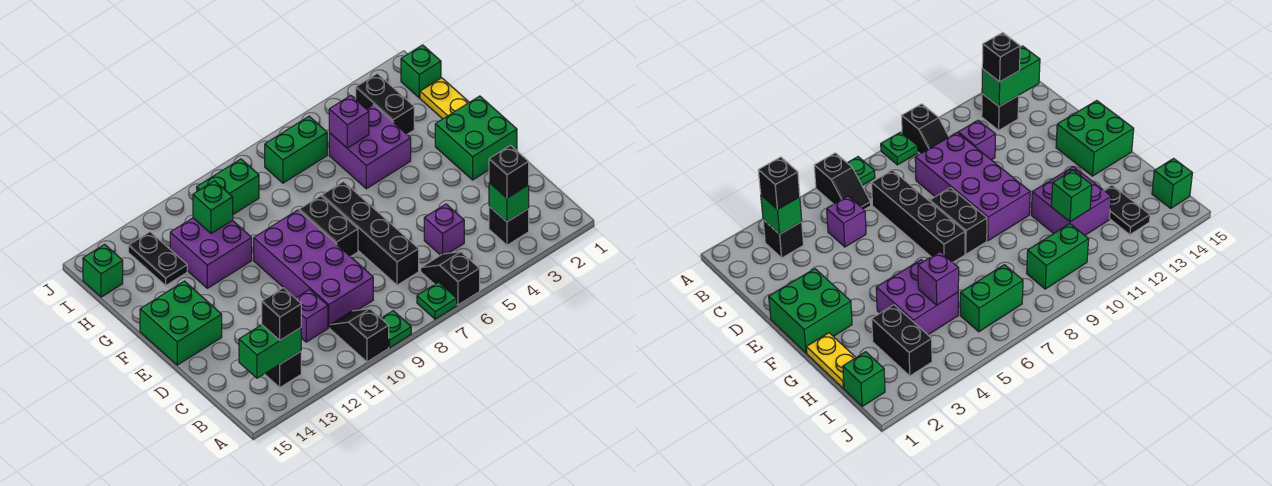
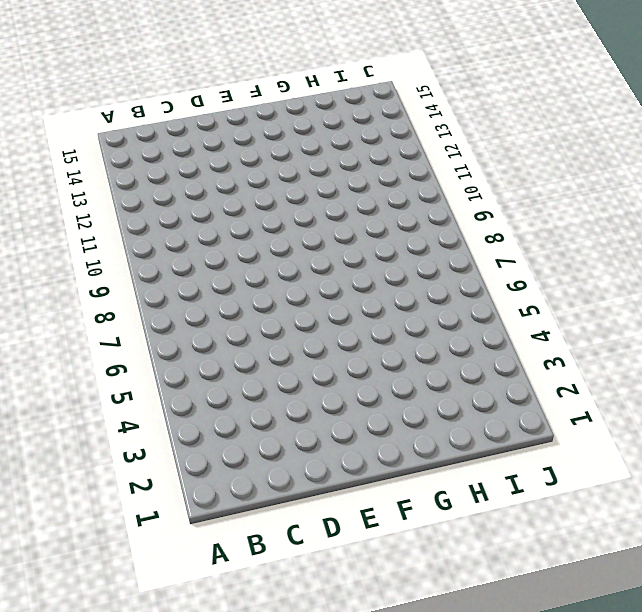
none -> black 1x2 slope [421,252,480,305]
none -> green 1x1 plate [417,282,457,319]
none -> green 1x1 plate [381,311,411,348]

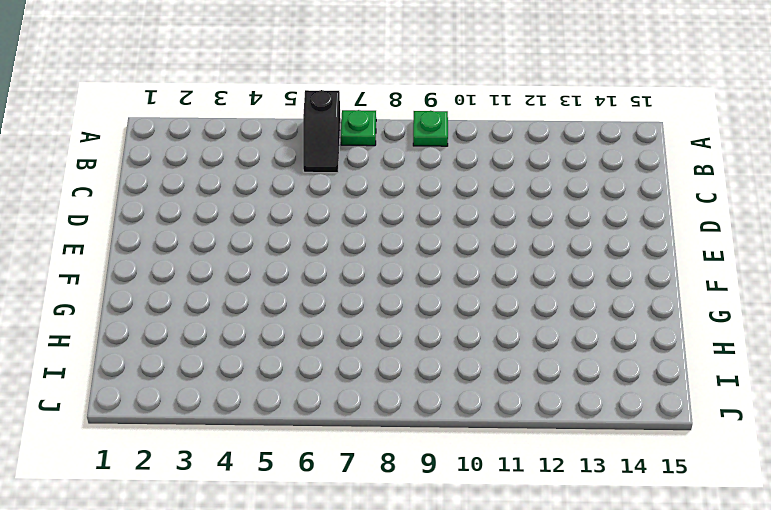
none -> black 1x2 slope [330,309,389,362]
none -> black 1x1 brick [489,206,529,245]
none -> black 1x1 brick [265,351,301,388]

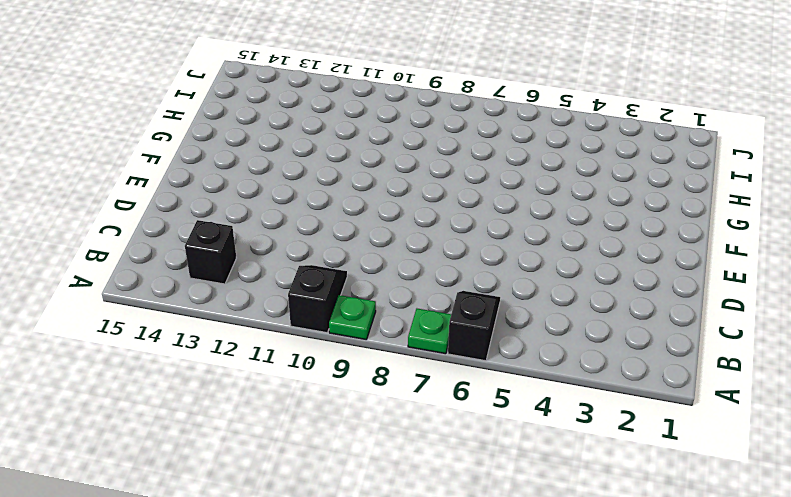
none -> black 1x1 brick [489,206,529,245]
none -> purple 1x1 brick [424,204,464,255]
none -> black 1x4 brick [322,182,419,285]

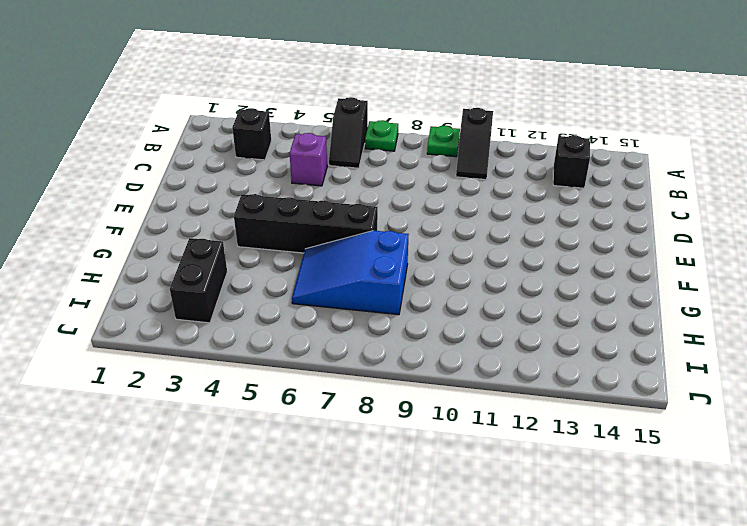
black 1x4 brick [234,194,378,253] -> black 1x4 brick turned to [322,182,419,285]
blue 2x3 slope [292,231,409,315] -> none
none -> purple 2x4 brick [254,210,373,328]
none -> purple 1x1 brick [296,289,328,342]
none -> green 2x2 brick [435,96,517,180]

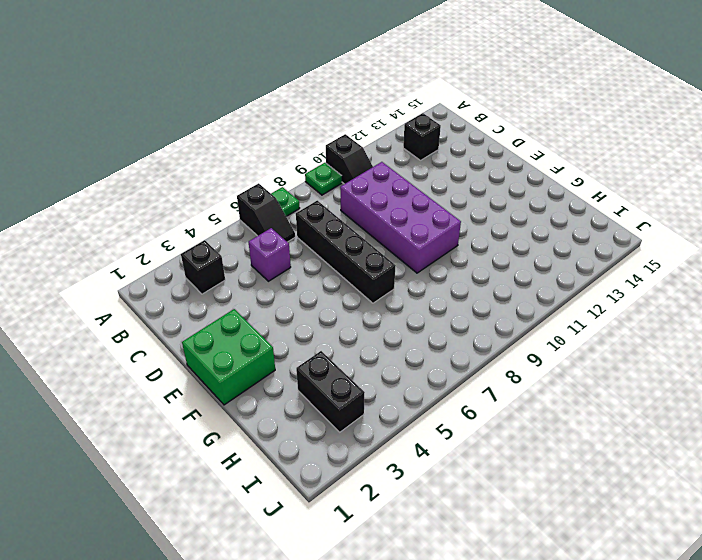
none -> purple 1x1 brick [296,289,328,342]
none -> black 1x2 brick [299,196,358,257]
none -> green 2x2 brick [140,281,222,365]

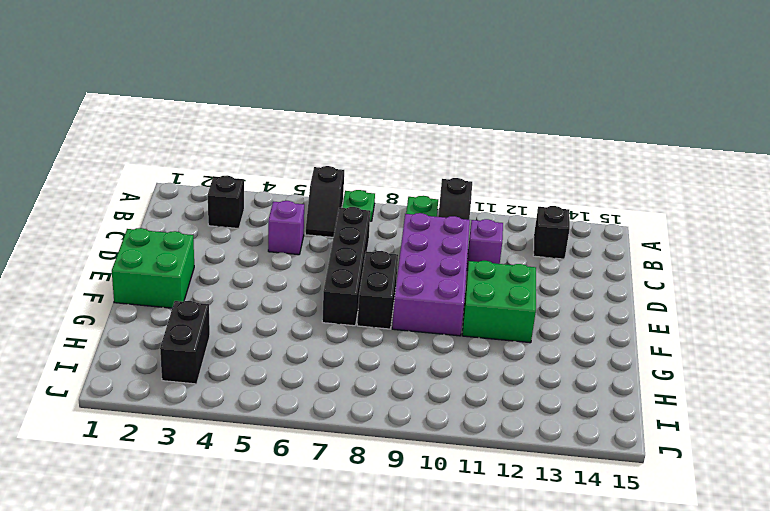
green 2x2 brick [462,261,536,343] -> green 2x2 brick moved to [140,281,222,365]
none -> yellow 1x2 plate [420,78,469,119]
none -> purple 2x2 brick [329,105,411,189]
none -> purple 2x2 brick [170,218,252,288]

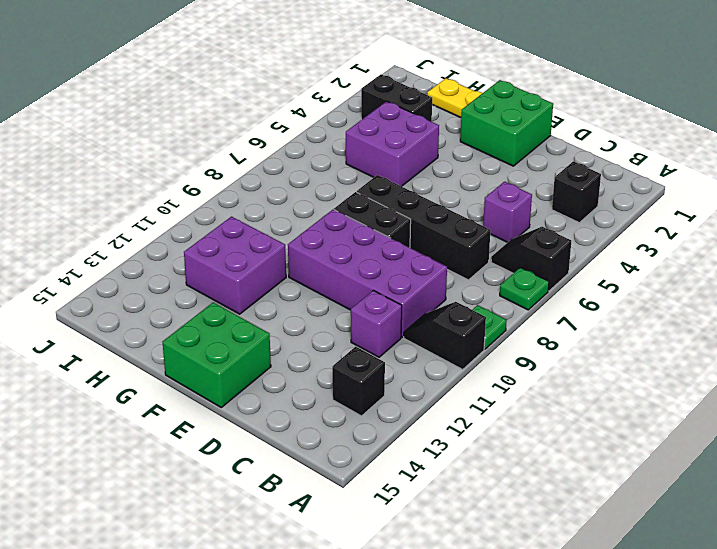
none -> black 1x2 plate [128,232,187,285]
none -> green 1x1 brick [401,45,441,98]
none -> green 1x2 brick [265,116,327,183]

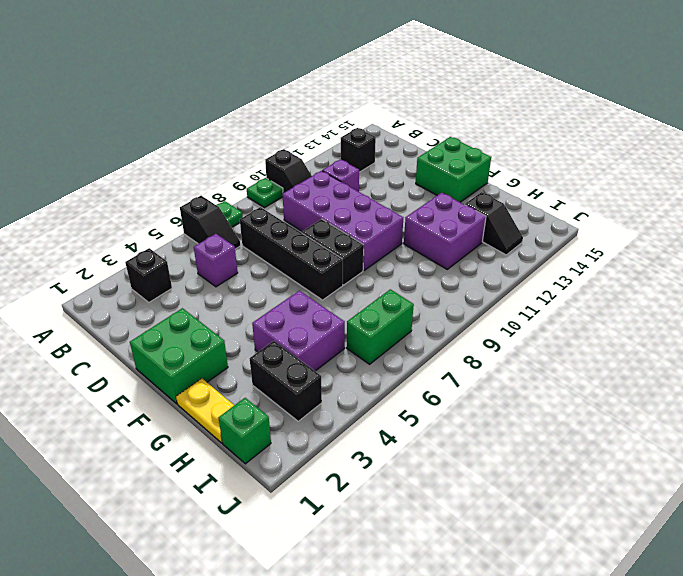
black 1x2 slope [465,192,523,255] -> black 1x2 plate [128,232,187,285]
none -> green 1x2 brick [197,159,259,214]
none -> green 1x1 brick [83,244,123,297]
none -> green 1x1 brick [489,183,529,222]

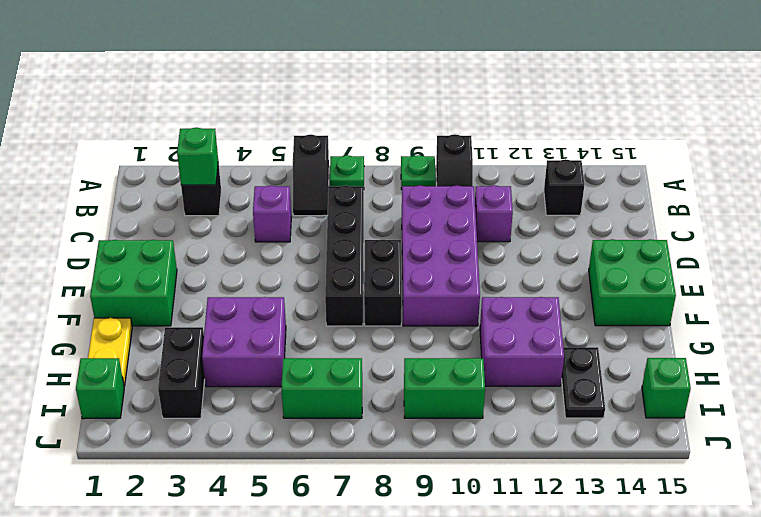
none -> green 1x2 brick [239,325,301,378]
none -> purple 1x1 brick [329,95,369,148]
none -> green 1x1 brick [193,181,233,234]

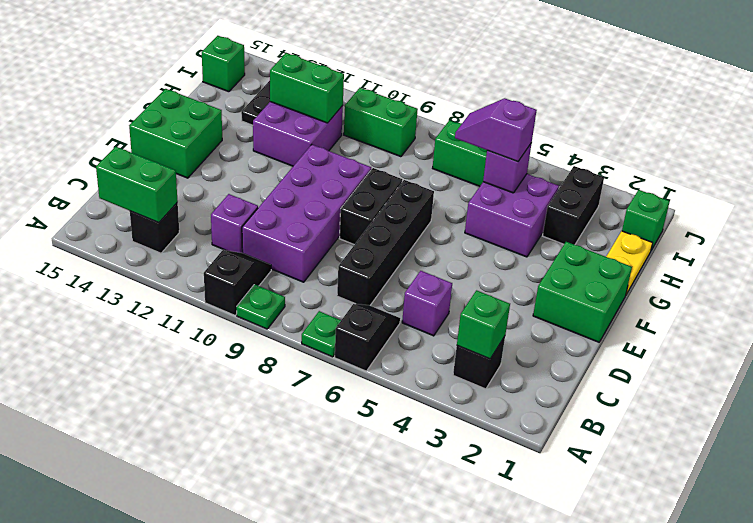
purple 1x2 slope [455,98,537,162] -> none
green 1x2 brick [270,53,344,123] -> green 1x1 brick [193,181,233,234]
none -> black 1x1 brick [489,145,529,198]
none -> black 1x1 brick [262,288,301,340]

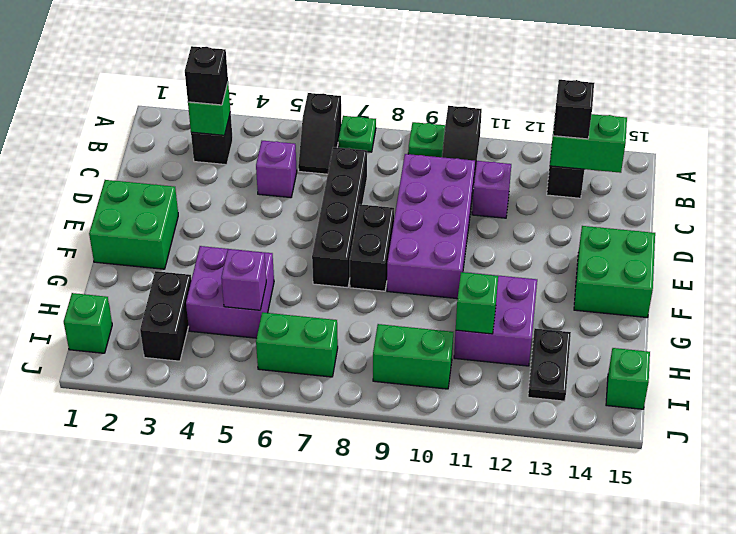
none -> yellow 1x2 plate [420,78,469,119]

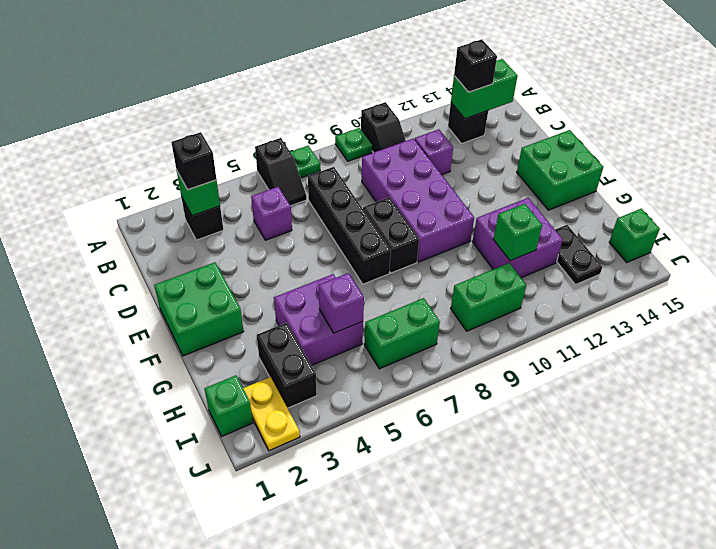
yellow 1x2 plate [243,377,300,451] -> yellow 1x2 plate moved to [420,78,469,119]

